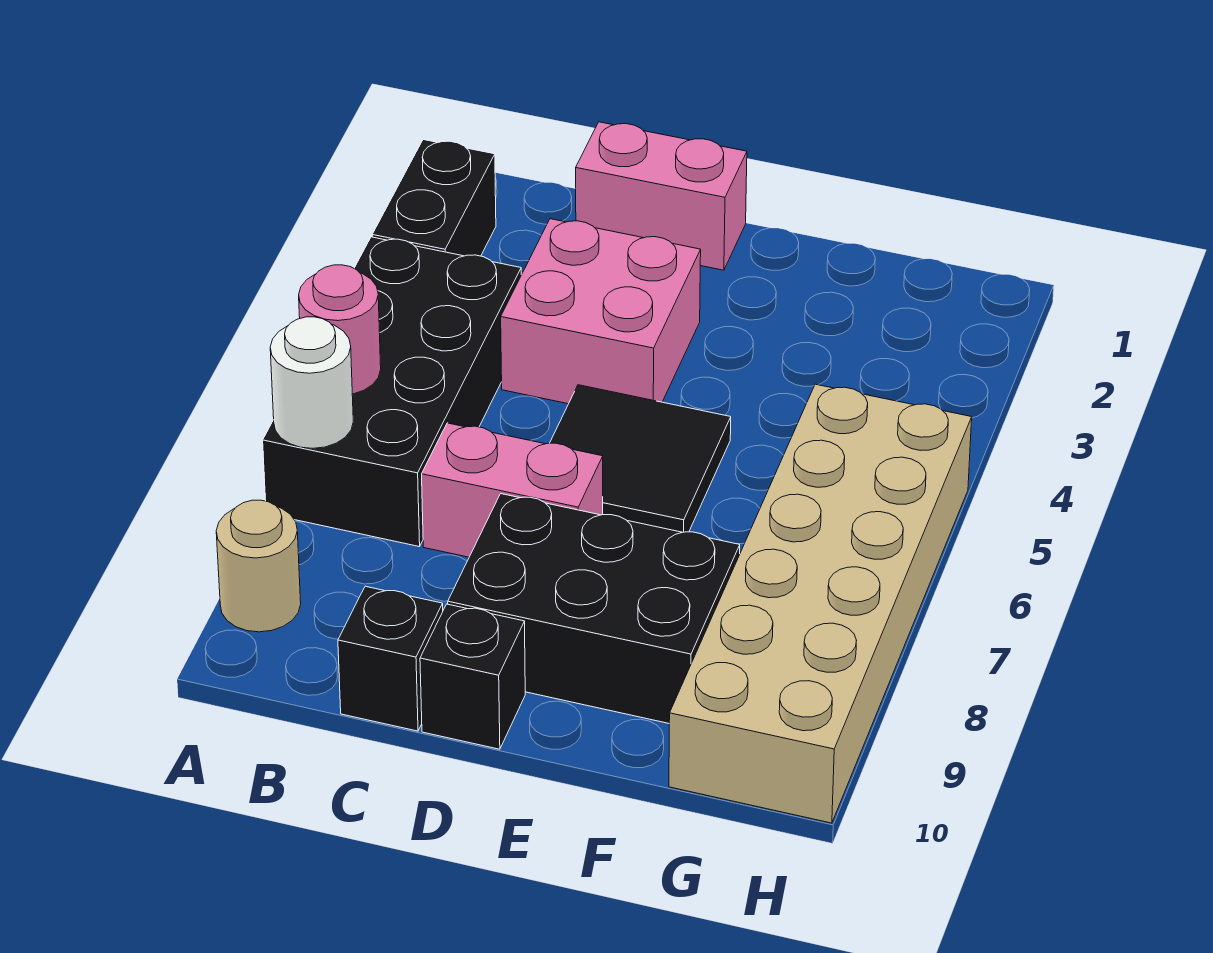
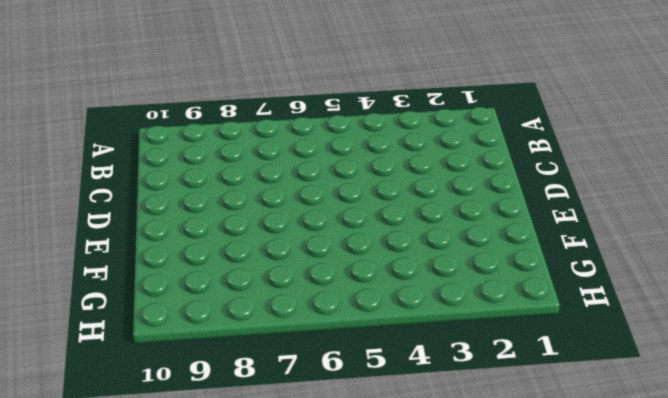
none -> black 1x2 brick [372,140,496,256]
none -> black 2x4 brick [263,237,521,547]
none -> tan 1x1 round brick [216,500,301,632]

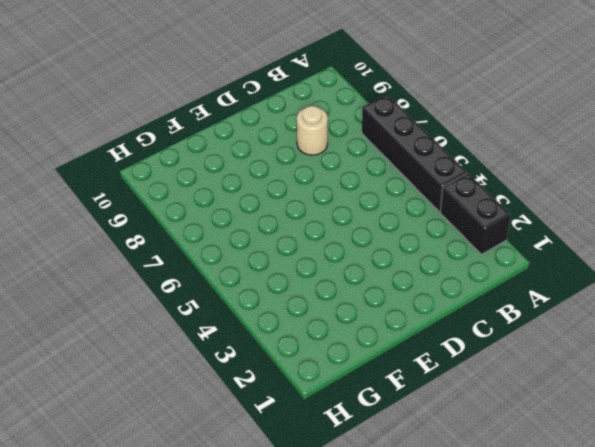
black 1x4 brick [362,94,467,212] -> black 2x4 brick [263,237,521,547]
tan 1x1 round brick [297,106,328,155] -> tan 1x1 round brick moved to [216,500,301,632]
none -> pink 1x2 brick [576,122,747,270]
none -> pink 2x2 brick [501,219,701,404]
none -> pink 1x2 brick [422,423,603,557]

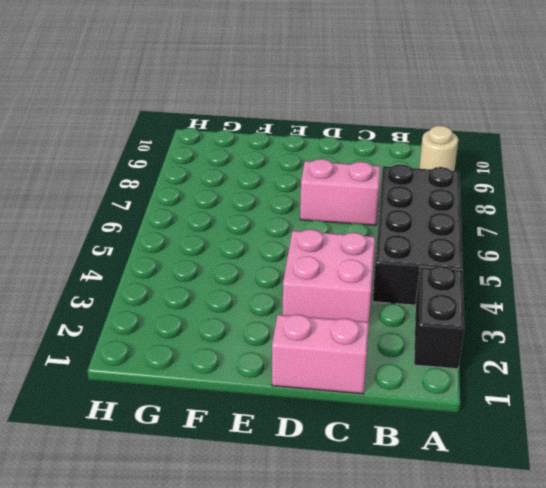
none -> black 1x1 brick [338,586,443,731]
none -> black 2x2 tile [550,385,731,532]
none -> black 2x3 brick [448,494,740,723]

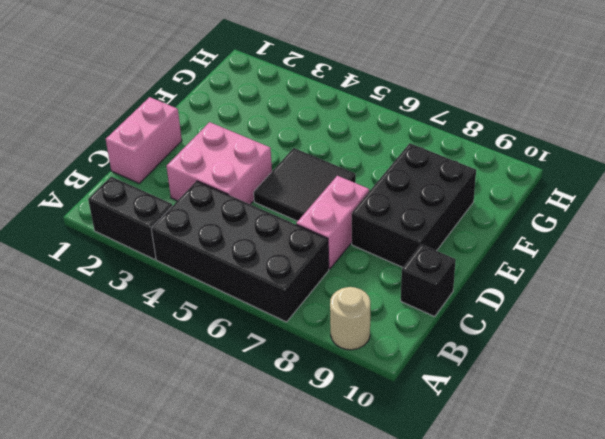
none -> black 1x1 brick [420,604,525,749]
none -> tan 2x6 brick [669,384,972,823]
none -> pink 1x1 round brick [299,265,381,394]

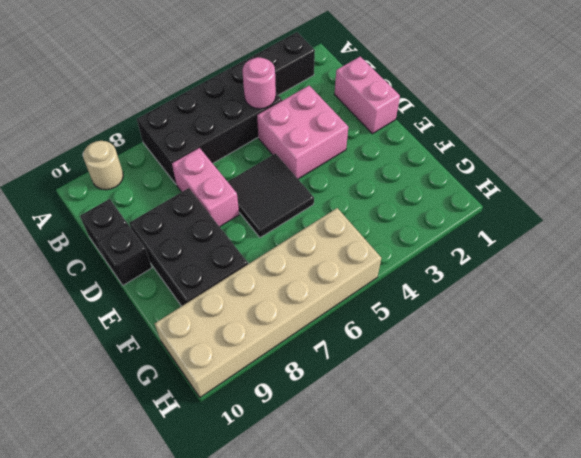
pink 1x1 round brick [242,57,276,109] -> pink 1x1 round brick moved to [299,265,381,394]
none -> white 1x1 round brick [270,317,353,448]

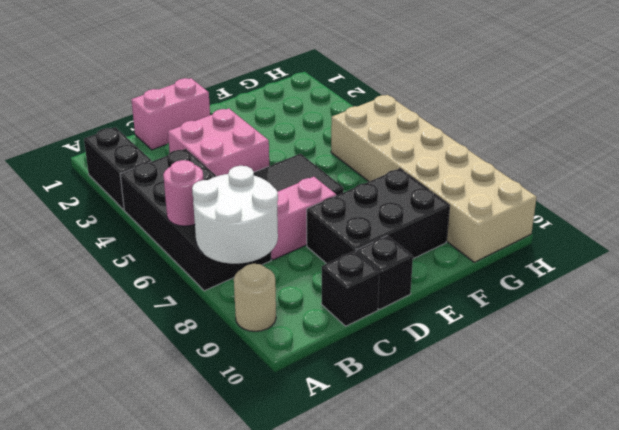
white 2x2 round brick [192,166,278,264] -> white 1x1 round brick [270,317,353,448]

